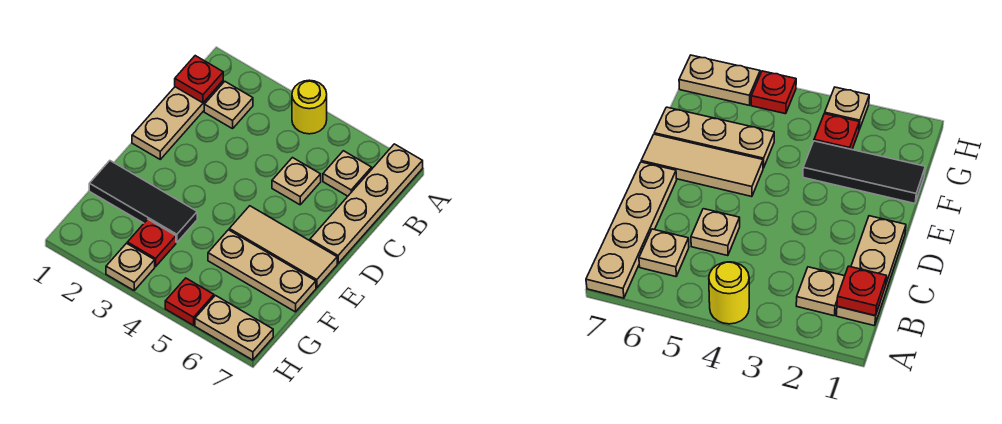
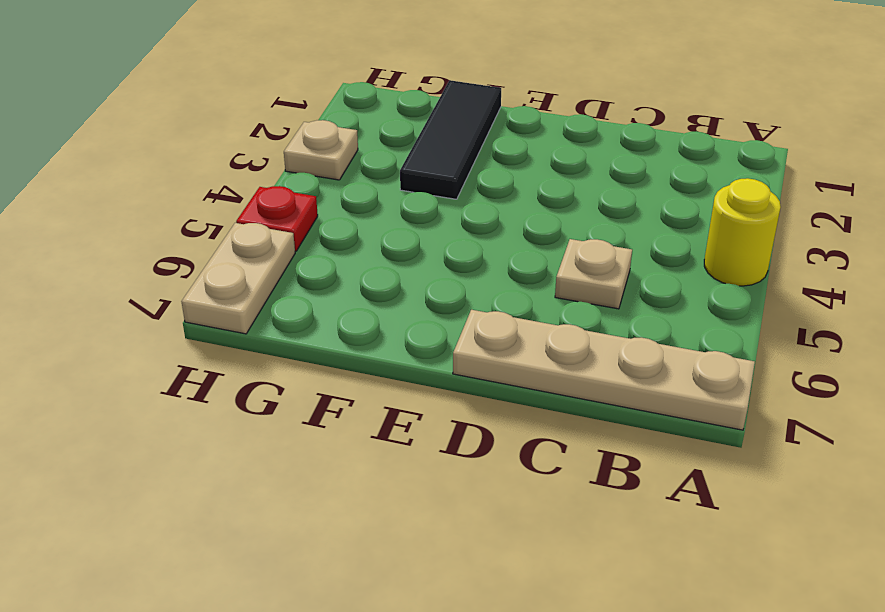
none -> tan 1x3 plate [132,81,223,159]
none -> tan 1x1 plate [204,82,253,129]
none -> tan 1x1 plate [323,151,372,196]

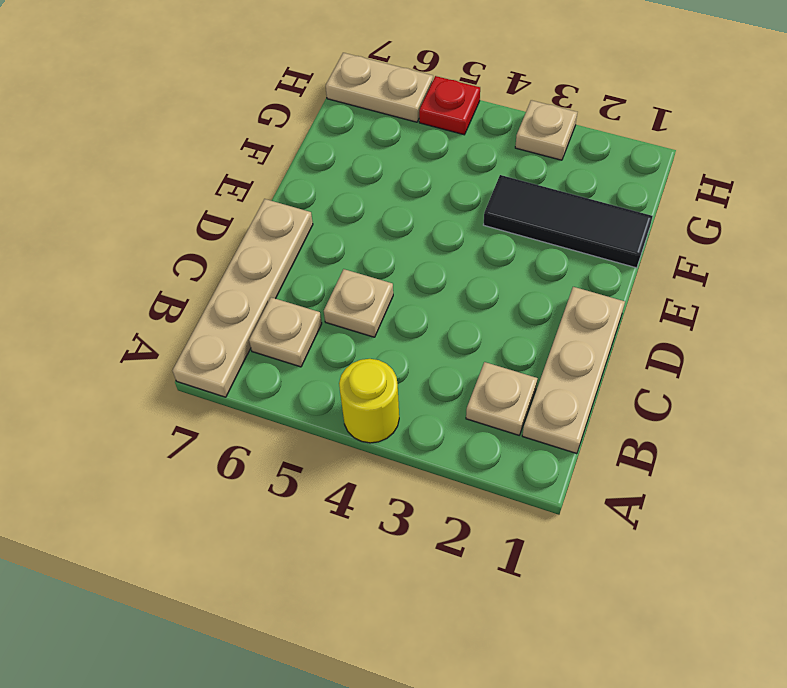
none -> tan 1x3 tile [229,206,337,288]
none -> tan 1x3 plate [208,230,316,312]
none -> red 1x1 plate [127,219,176,267]

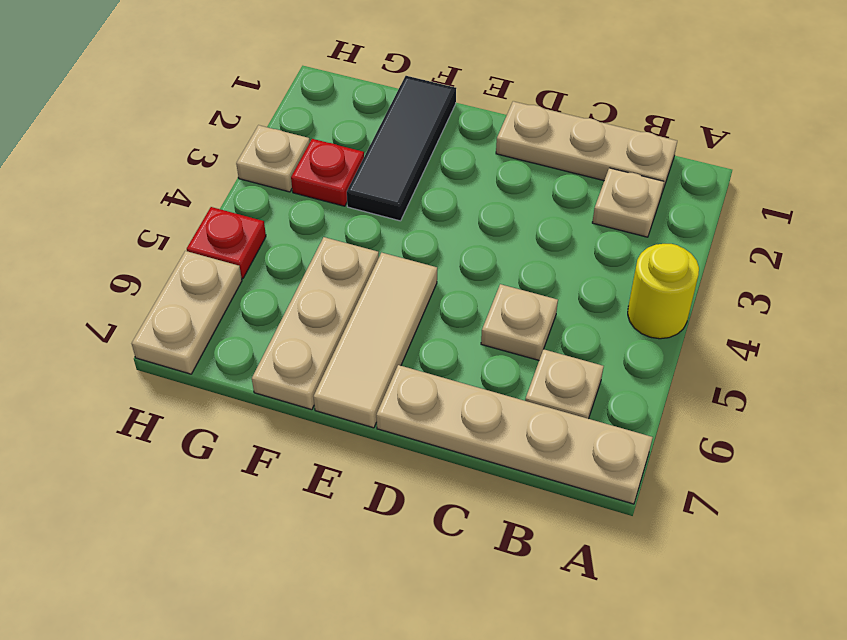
none -> red 1x1 plate [175,56,223,103]

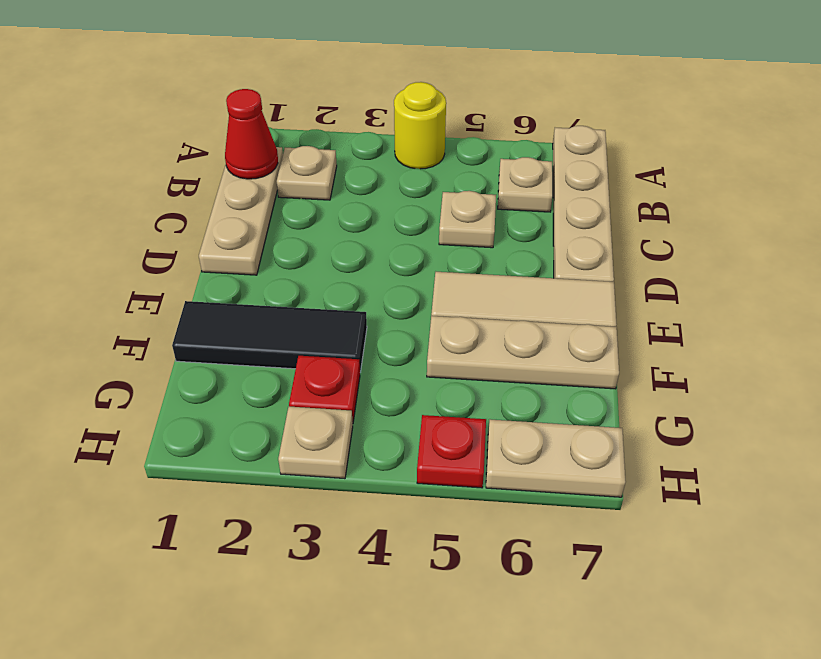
red 1x1 cone [225,89,278,179] -> red 1x1 plate [175,56,223,103]

